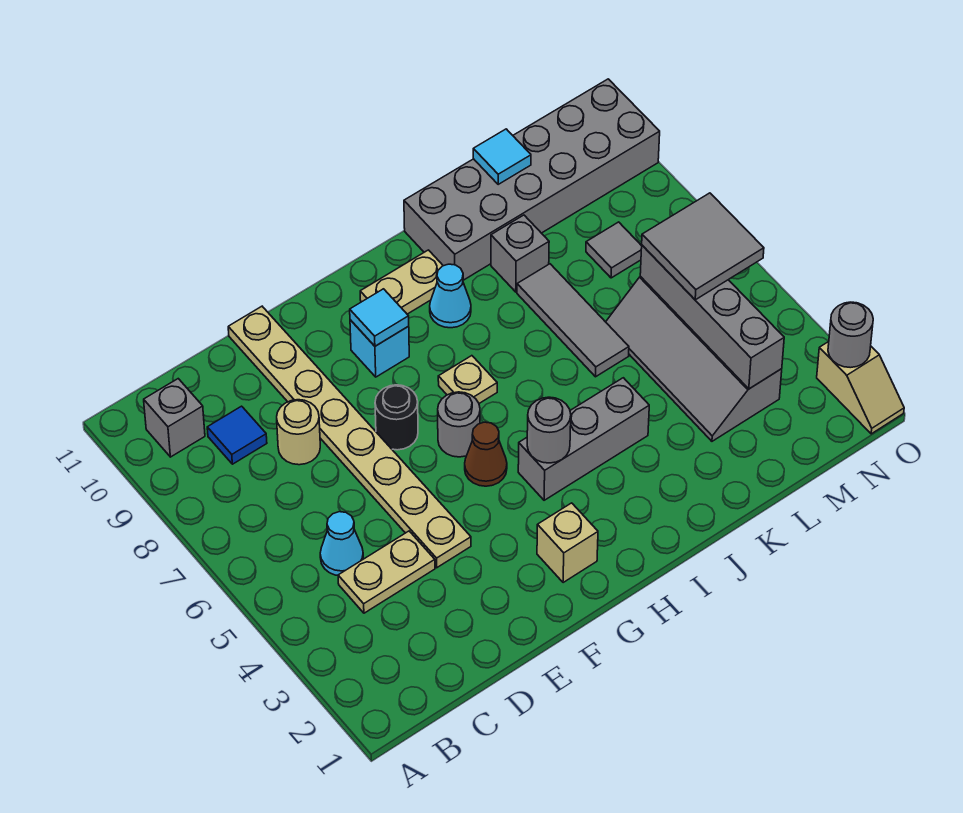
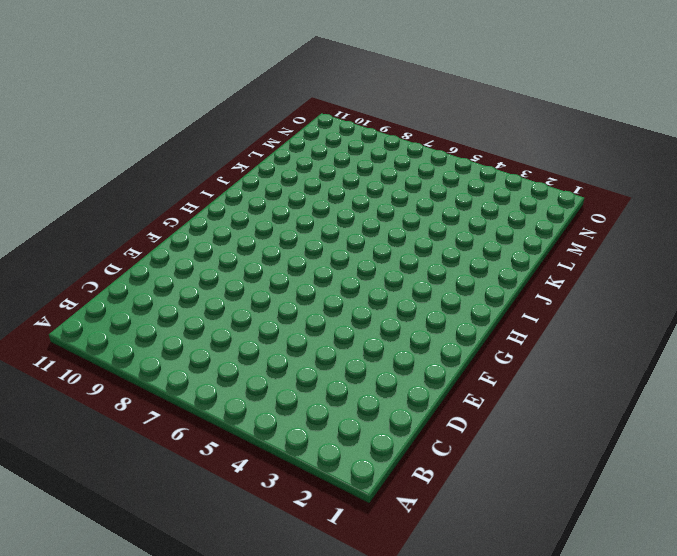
none -> grey 1x1 brick [144,379,205,457]
none -> tan 1x2 plate [338,531,435,613]
none -> cyan 1x1 cone [320,512,363,575]

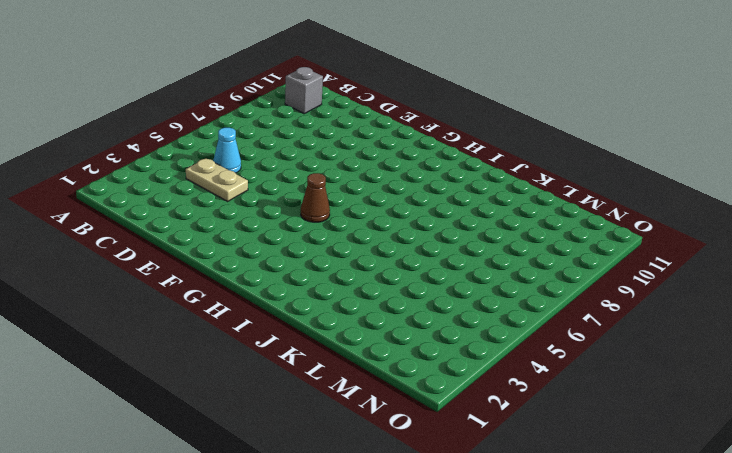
none -> blue 1x1 tile [207,406,267,464]
none -> tan 1x1 round brick [277,400,320,465]
none -> tan 1x8 plate [228,306,471,568]

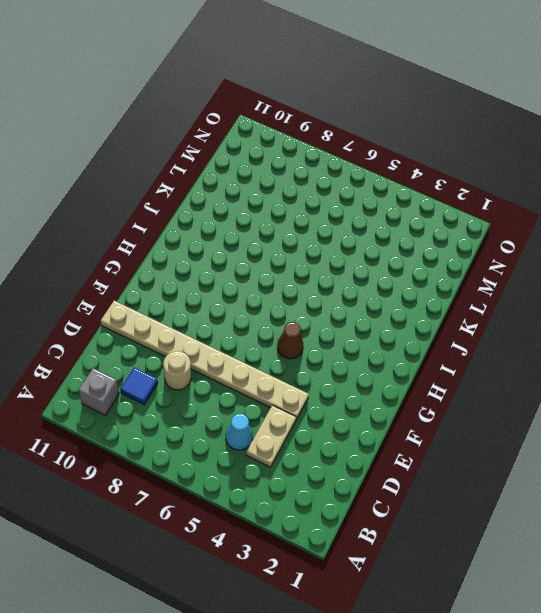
none -> black 1x1 round brick [375,385,418,450]
none -> tan 1x1 brick [537,503,598,583]
none -> grey 1x1 round brick [438,392,480,457]

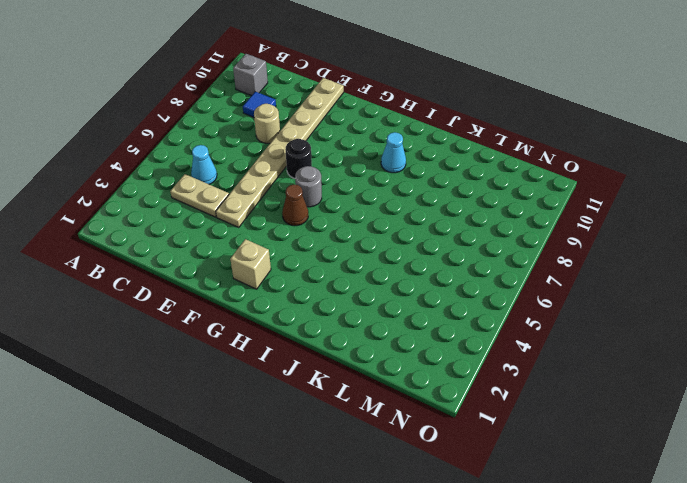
none -> cyan 1x1 brick [350,320,409,377]
none -> grey 1x3 brick [518,378,649,500]
none -> tan 1x1 plate [438,356,497,403]

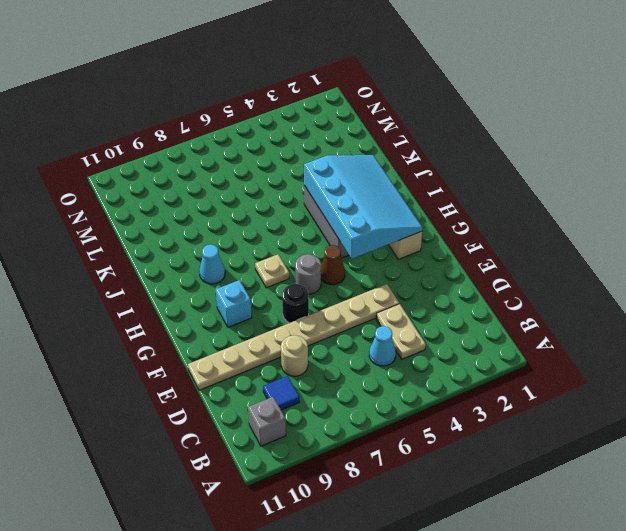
cyan 3x4 slope [304,155,423,259] -> grey 1x1 round brick [527,397,571,463]
none -> tan 1x2 plate [360,250,443,314]
none -> grey 2x6 brick [404,79,660,280]
none -> grey 1x3 tile [517,264,629,377]

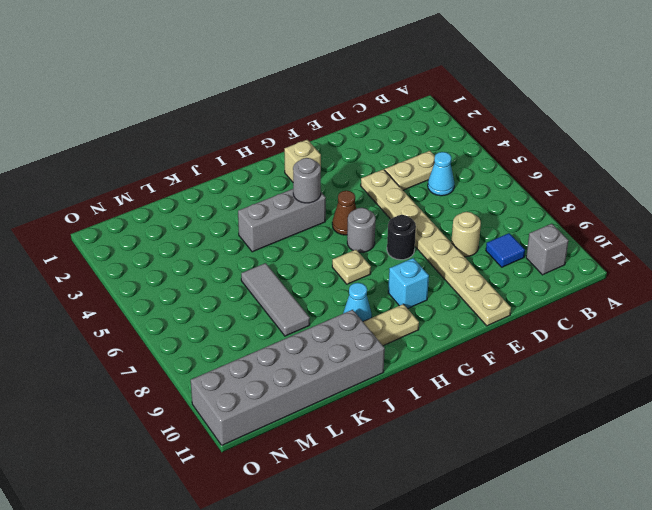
none -> grey 1x1 brick [491,215,549,292]
none -> grey 2x4 slope [606,276,782,441]
none -> grey 1x1 tile [586,222,642,278]

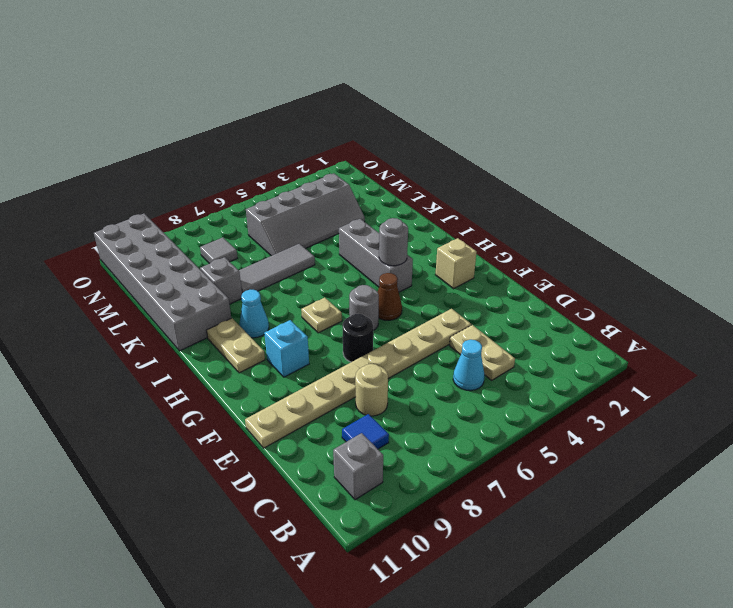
none -> tan 1x2 slope [817,342,904,434]
none -> cyan 1x1 tile [350,289,409,346]
none -> cyan 1x1 tile [473,129,531,184]

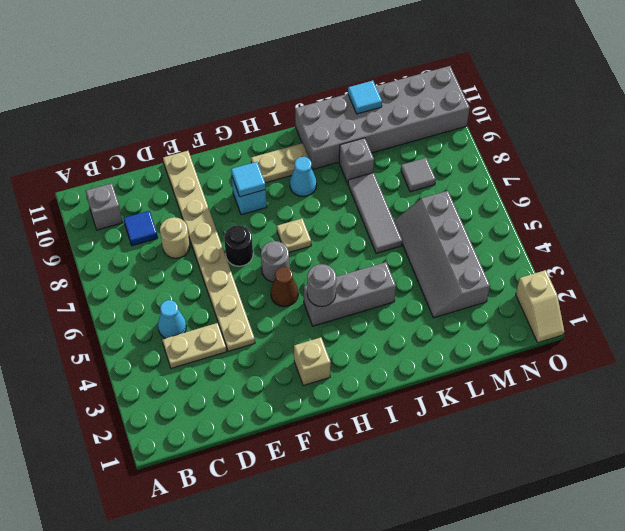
none -> grey 1x4 brick [640,245,784,389]
none -> grey 1x1 round brick [828,302,873,368]
none -> grey 2x2 tile [642,193,764,300]

